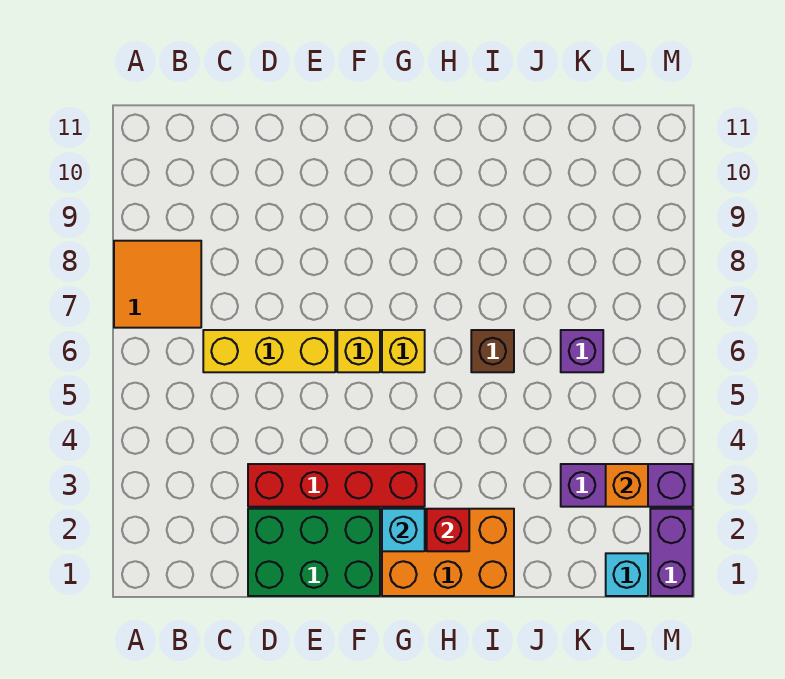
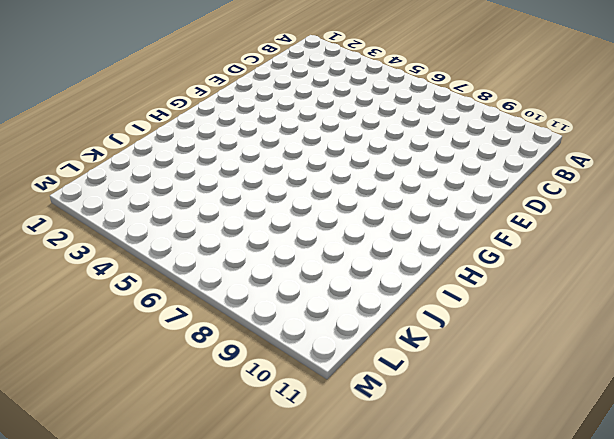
none -> orange 2x2 tile [114,241,201,328]
none -> yellow 1x3 brick [203,330,335,372]
none -> green 2x3 brick [248,509,380,596]

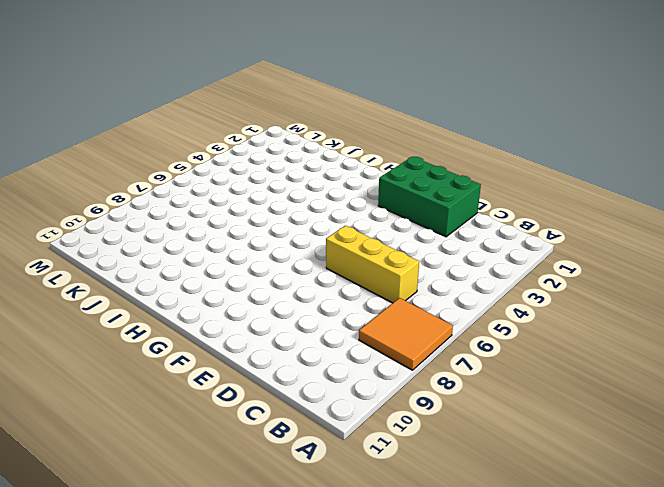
none -> red 1x4 brick [248,464,425,507]
none -> yellow 1x1 brick [337,330,380,372]
none -> orange 2x3 brick [382,509,514,596]

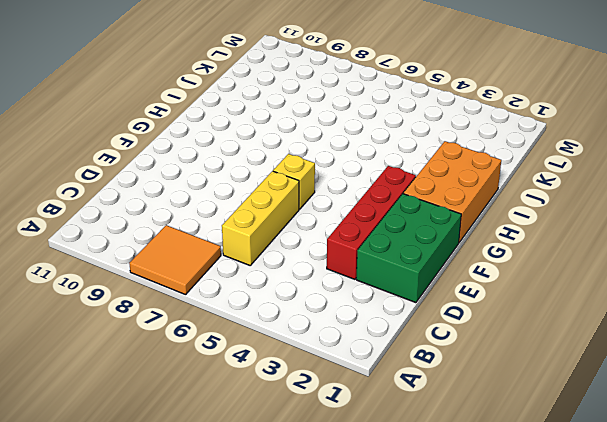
none -> yellow 1x1 brick [382,330,425,372]
none -> brown 1x1 brick [471,330,514,372]
none -> purple 1x3 brick [561,464,693,507]

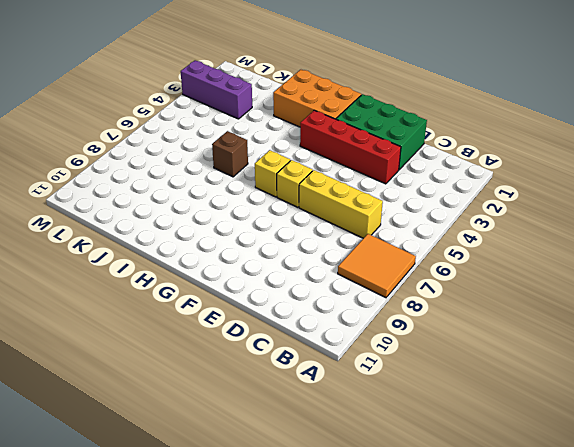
none -> purple 1x1 brick [561,330,603,372]
none -> cyan 1x1 brick [606,553,648,596]
none -> purple 1x2 brick [650,509,693,596]

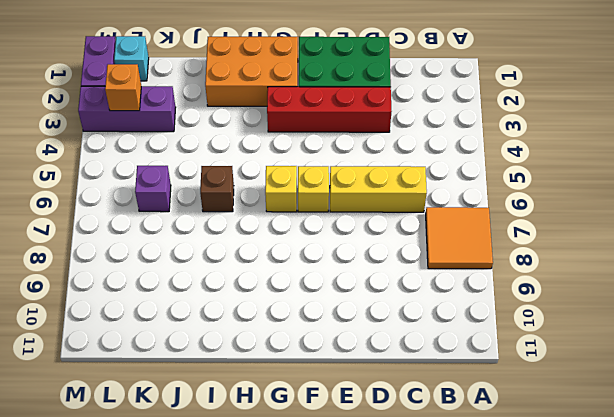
none -> cyan 1x1 brick [382,509,425,551]
none -> red 1x1 brick [427,509,469,551]

